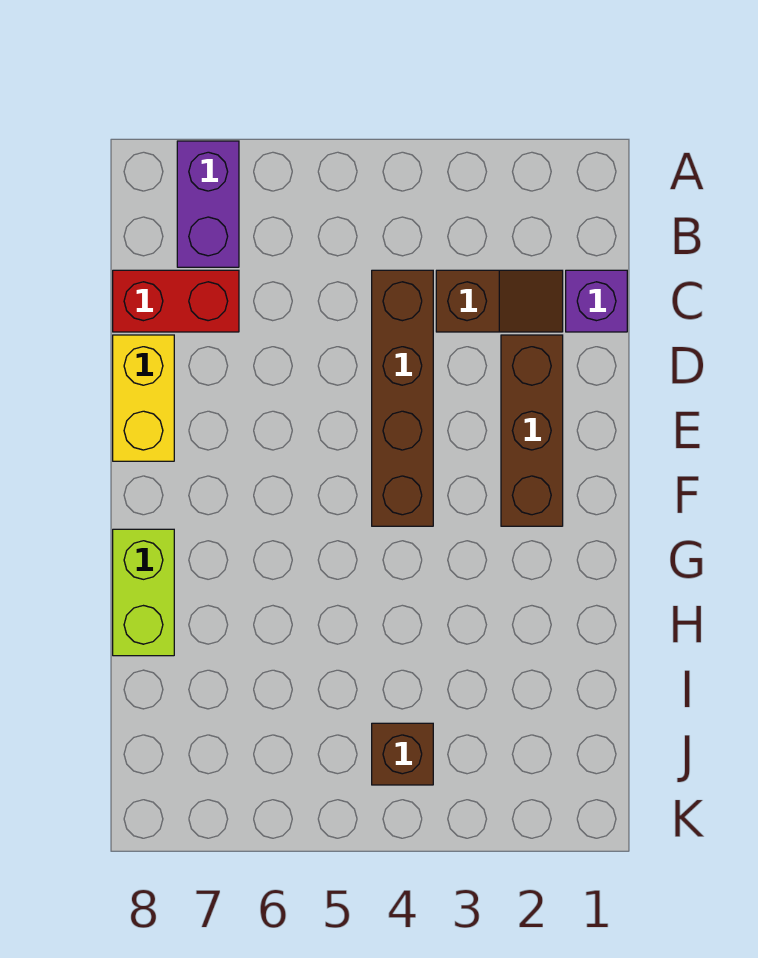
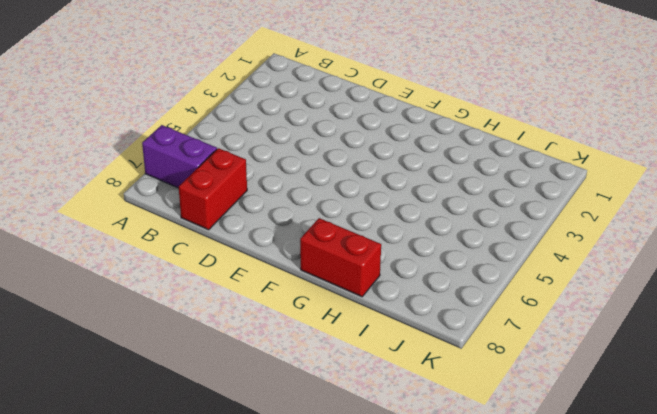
red 1x2 brick [300,218,381,297] -> lime 1x2 brick [113,529,174,656]
none -> purple 1x1 brick [566,270,627,332]
none -> brown 1x2 slope [436,270,563,332]

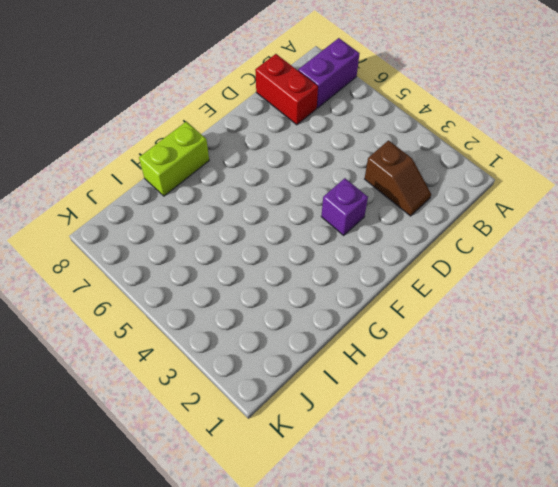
purple 1x1 brick [321,178,368,235] -> purple 1x1 brick moved to [566,270,627,332]
none -> brown 1x4 brick [372,270,433,526]
none -> brown 1x3 brick [501,335,563,526]

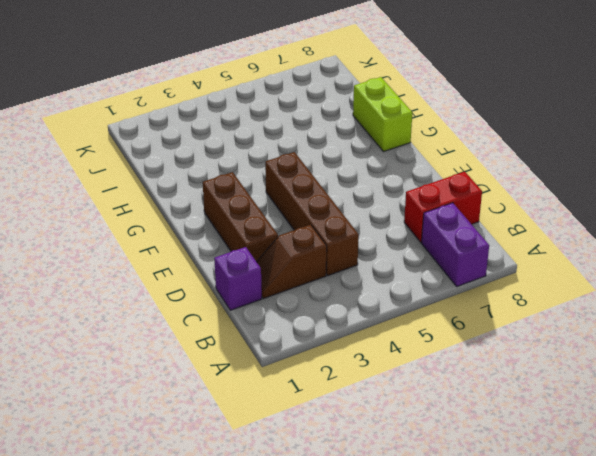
none -> yellow 1x2 brick [113,335,174,461]
none -> brown 1x1 brick [372,723,433,785]

